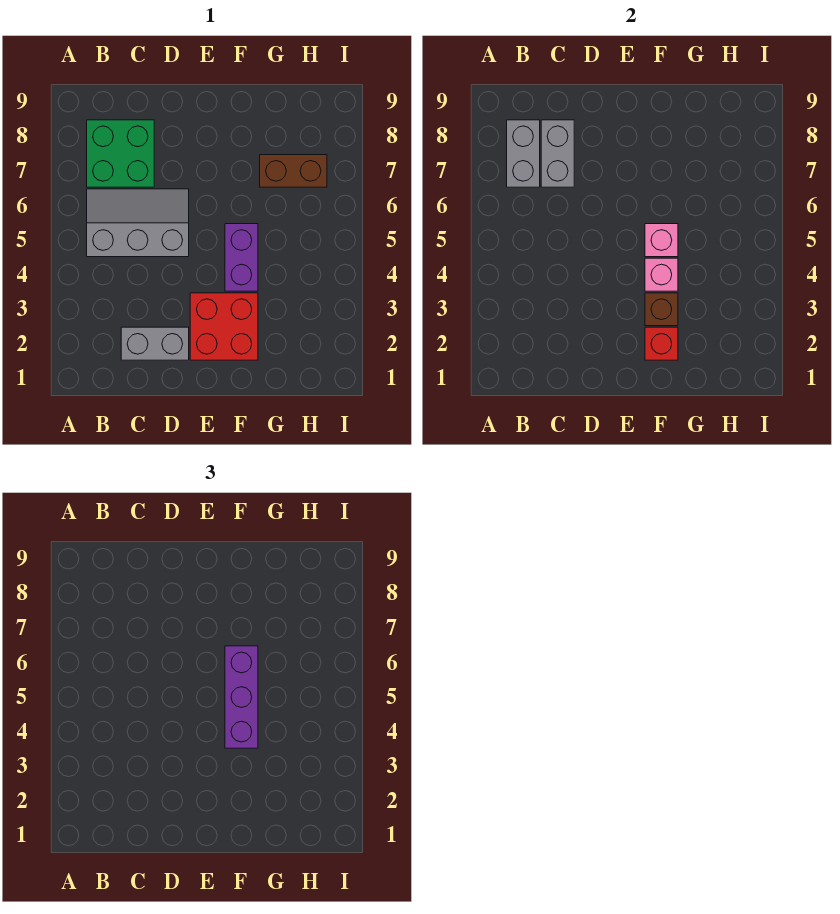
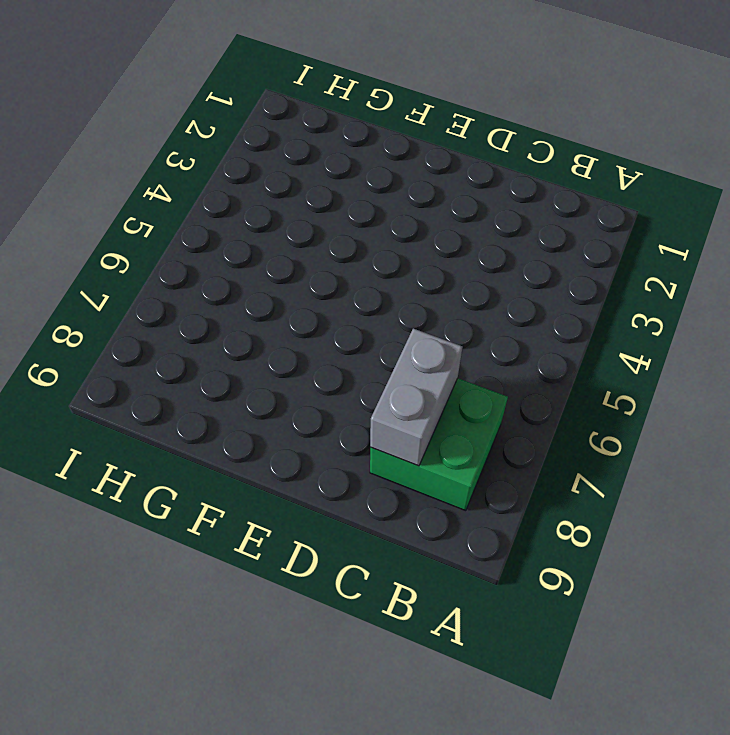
none -> grey 2x3 slope [87,189,189,257]
none -> grey 1x2 brick [121,327,189,360]
none -> red 2x2 brick [190,293,258,360]

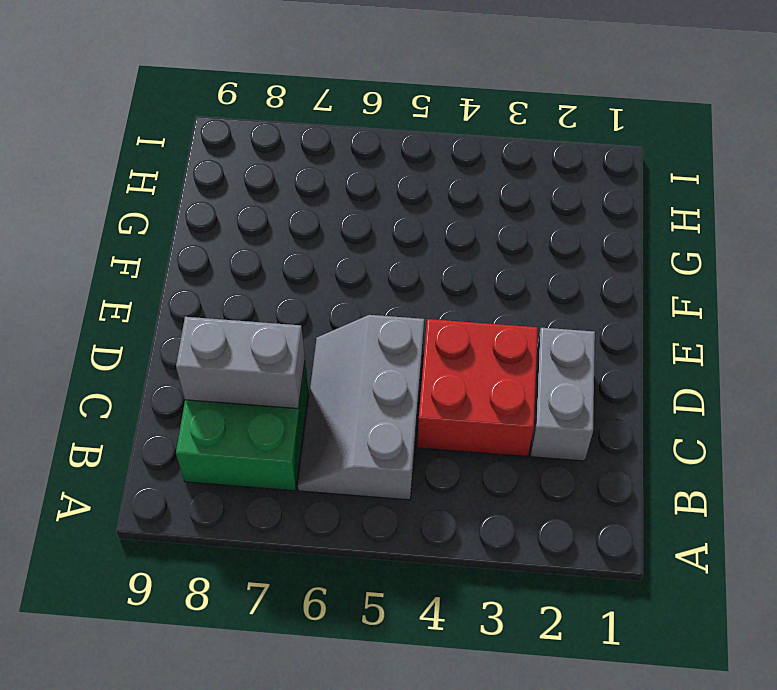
red 2x2 brick [417,319,538,457] -> red 2x2 brick moved to [190,293,258,360]
none -> purple 1x2 brick [225,224,258,291]
none -> brown 1x2 brick [260,155,327,187]
none -> grey 1x2 brick [507,120,540,187]

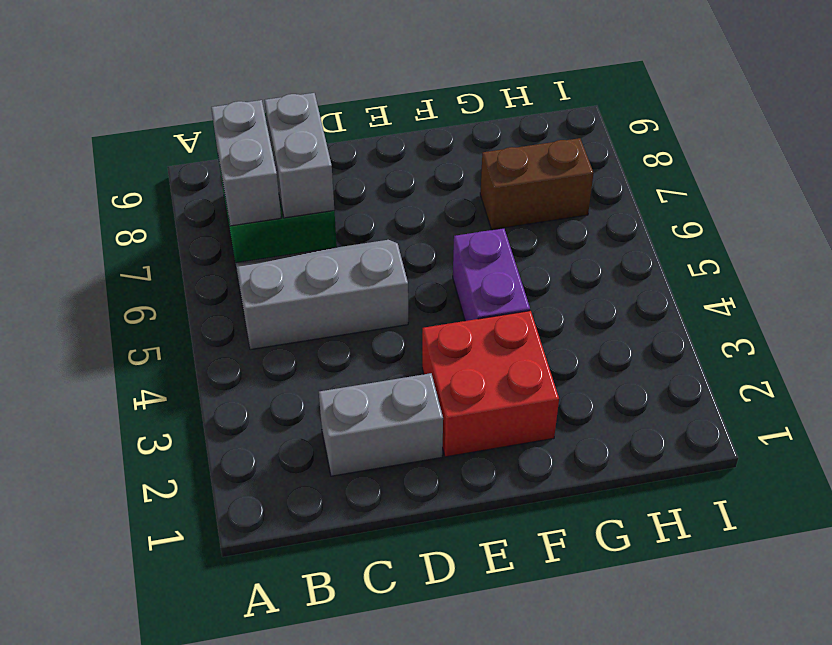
none -> red 1x1 brick [645,327,678,360]
none -> brown 1x1 brick [645,293,678,326]
none -> pink 1x1 brick [645,258,678,291]

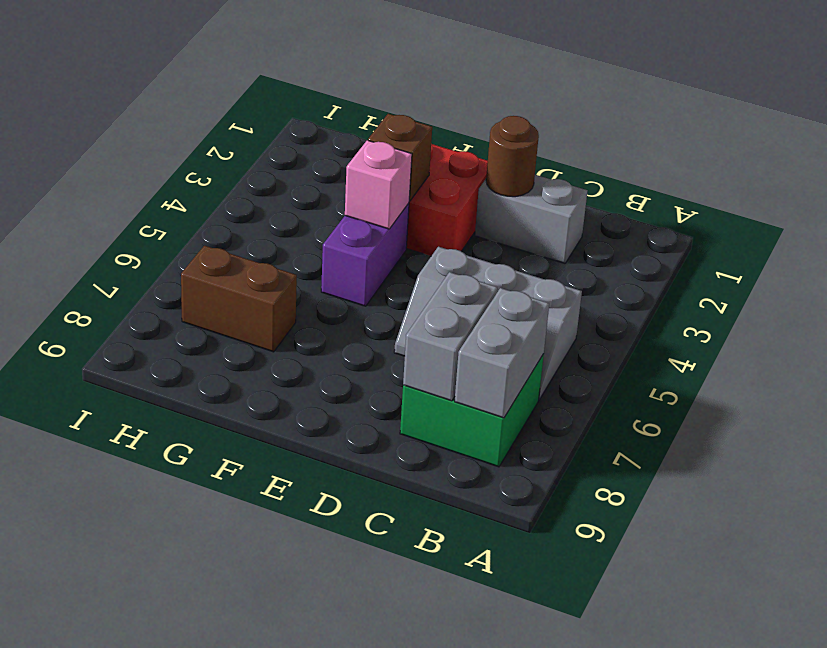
brown 1x1 round brick [486,116,539,197] -> none
none -> red 1x1 brick [645,327,678,360]
none -> pink 1x1 brick [645,224,678,257]
none -> purple 1x3 brick [225,646,258,748]

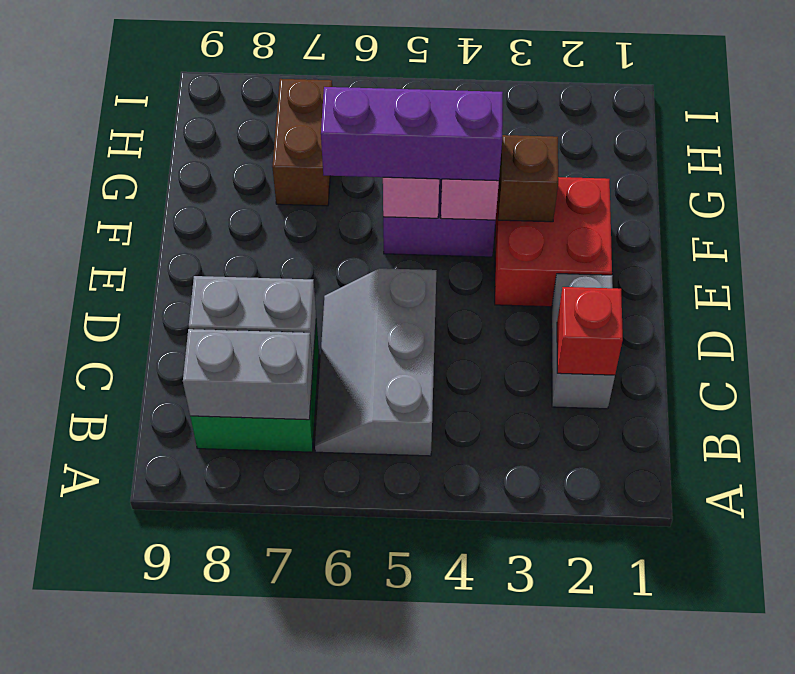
red 1x1 brick [557,287,623,375] -> red 1x1 brick moved to [645,327,678,360]

